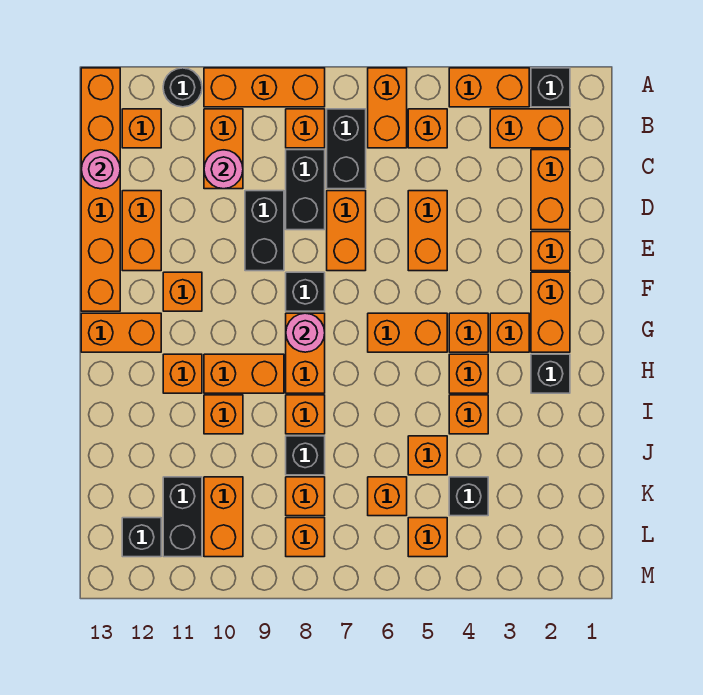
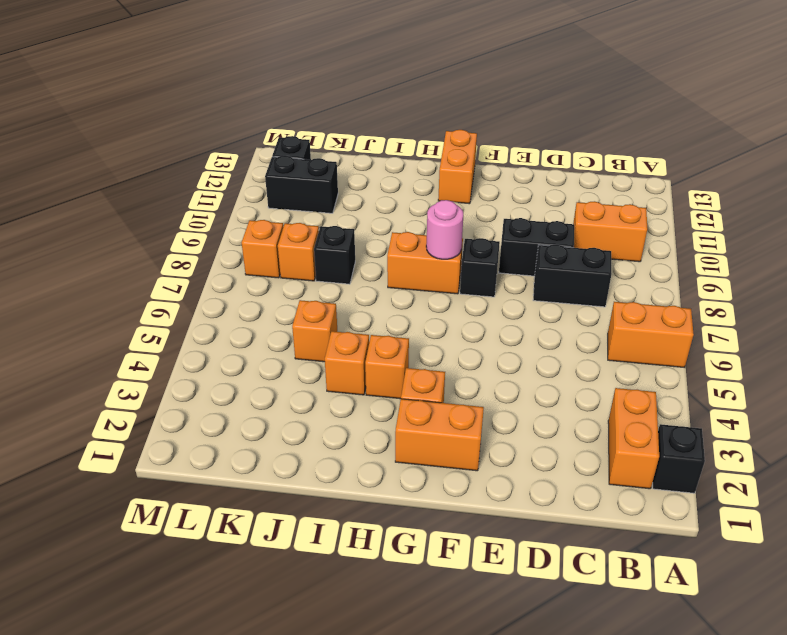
none -> orange 1x2 brick [449,68,529,107]
none -> orange 1x3 brick [204,68,325,107]
none -> black 1x1 round brick [163,68,202,107]
none -> orange 1x6 brick [81,68,120,311]

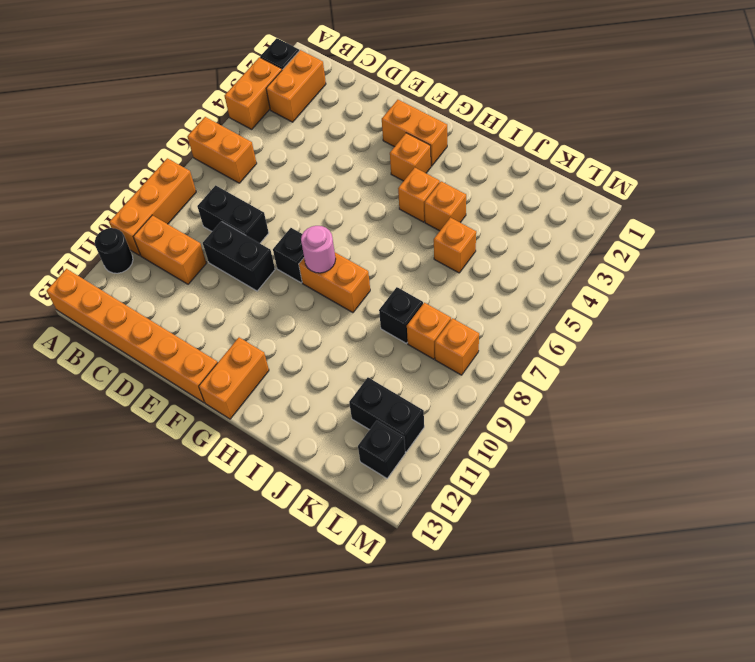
none -> orange 1x1 brick [408,109,447,148]
none -> black 1x2 brick [327,109,366,189]
none -> orange 1x1 brick [286,109,325,148]
none -> orange 1x1 brick [122,109,161,148]

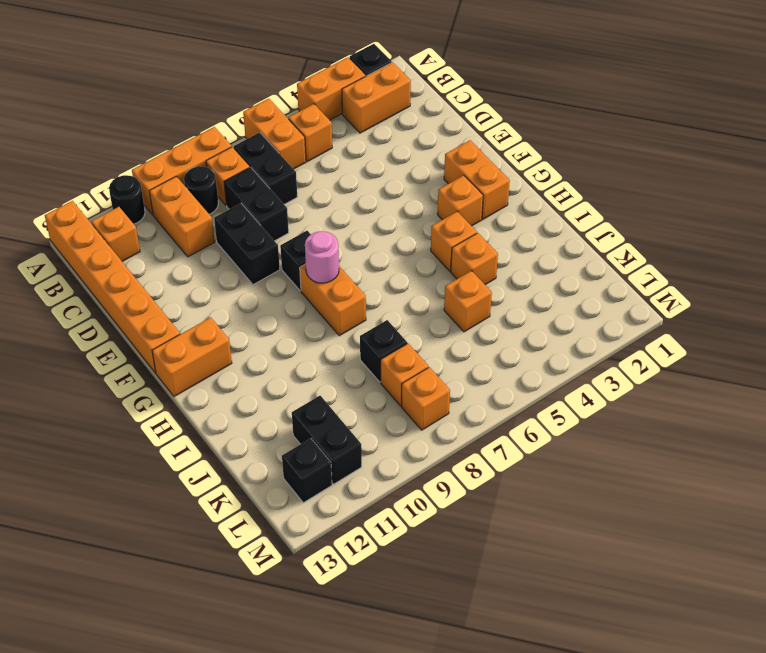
black 1x1 round brick [184,166,218,214] -> none
none -> orange 1x2 brick [531,150,570,230]
none -> orange 1x2 brick [408,191,447,271]
none -> orange 1x2 brick [327,191,366,271]
none -> orange 1x2 brick [122,191,161,271]

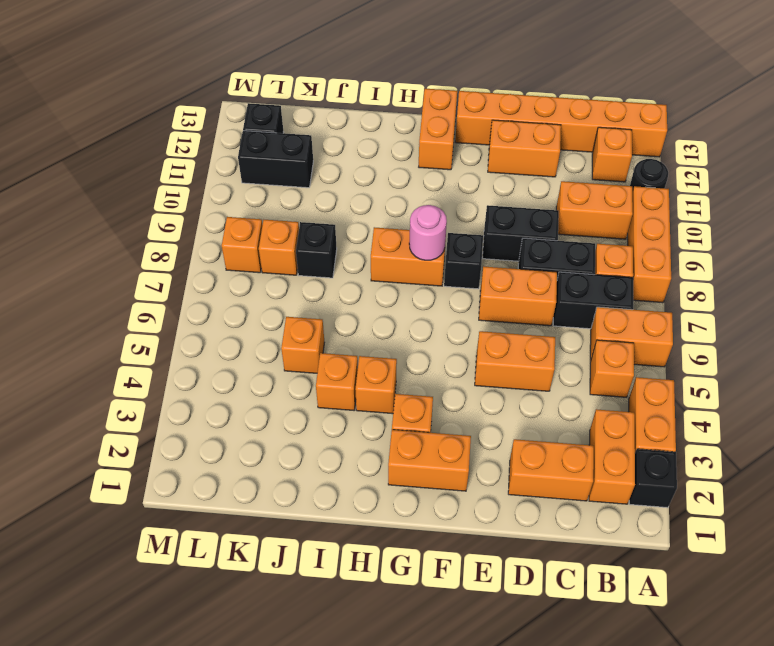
none -> orange 1x1 brick [531,232,570,271]
none -> orange 1x1 brick [163,272,202,311]
none -> orange 1x1 brick [449,313,488,352]
none -> orange 1x2 brick [368,313,447,352]

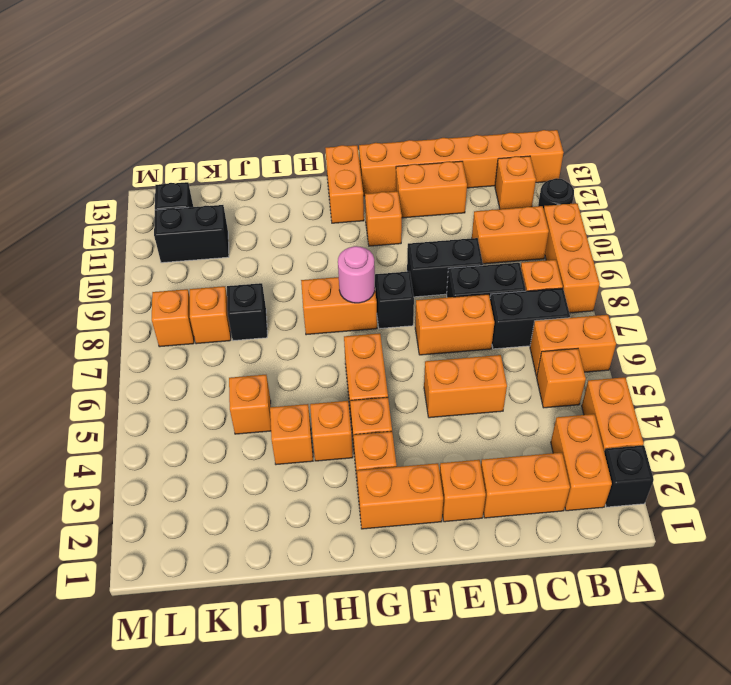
none -> black 1x1 brick [531,354,570,393]
none -> orange 1x2 brick [204,354,284,393]
none -> orange 1x1 brick [163,354,202,393]
none -> orange 1x1 brick [286,395,325,434]

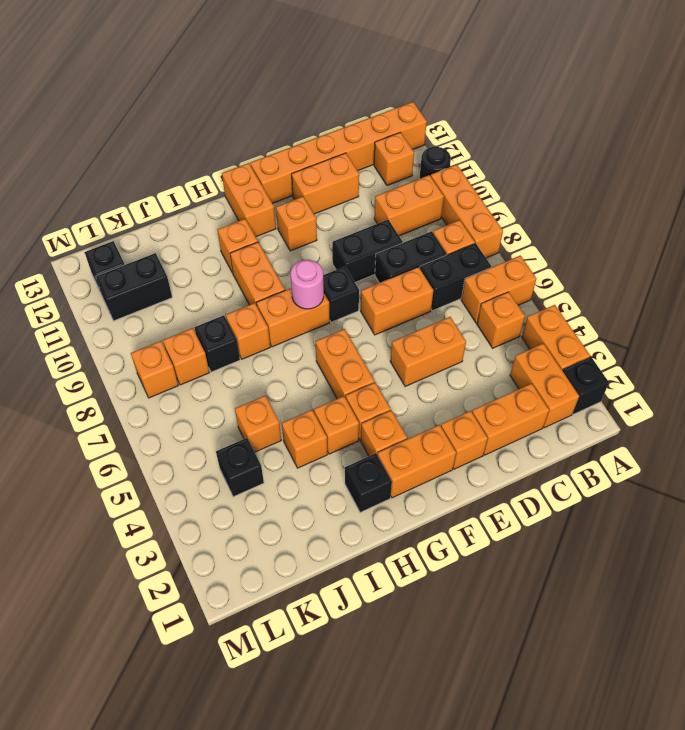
none -> orange 1x1 brick [204,395,243,434]
none -> orange 1x1 brick [368,477,407,516]
none -> orange 1x2 brick [204,477,243,557]
none -> orange 1x1 brick [408,518,447,557]

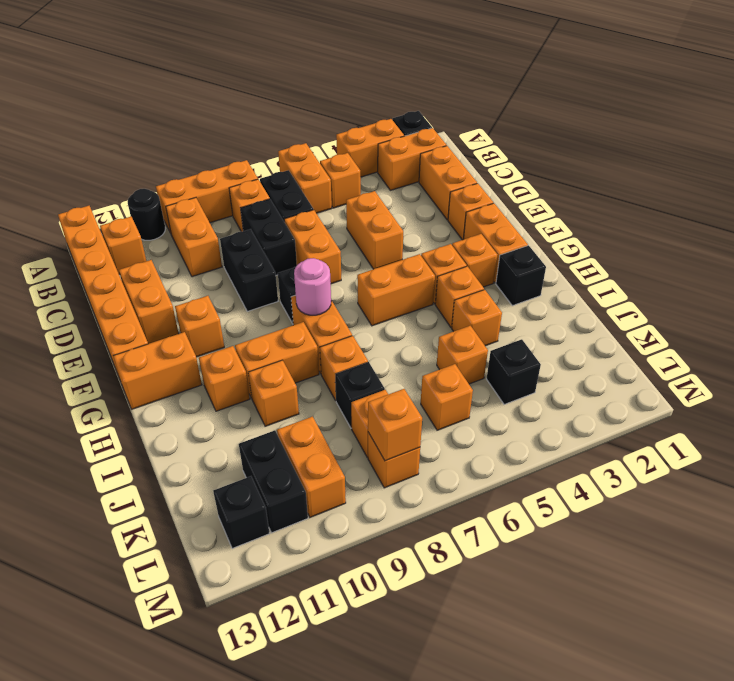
orange 1x1 brick [368,389,422,461] -> orange 1x1 brick moved to [408,518,447,557]
none -> pink 1x1 round brick [204,150,243,189]
none -> pink 1x1 round brick [81,150,120,189]

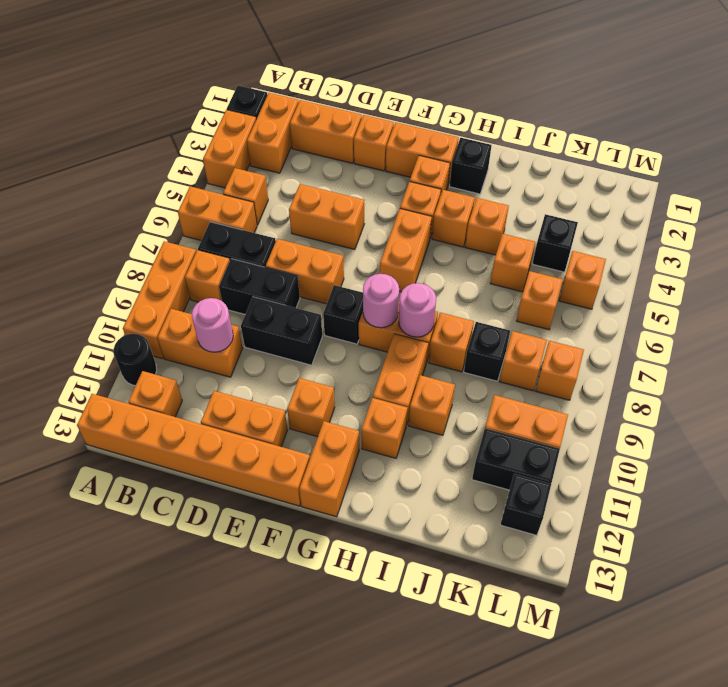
pink 1x1 round brick [399,283,436,337] -> pink 1x1 round brick moved to [81,150,120,189]

